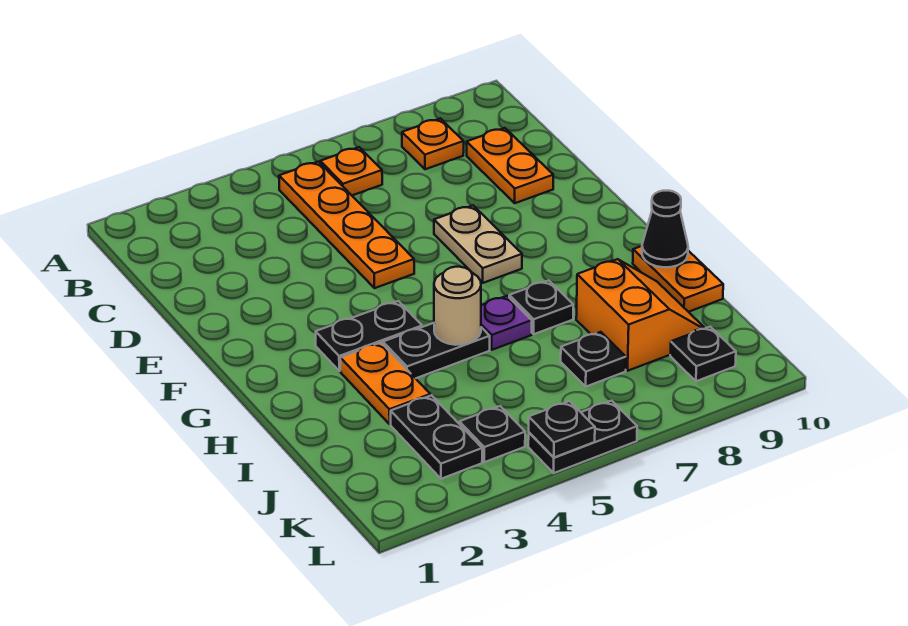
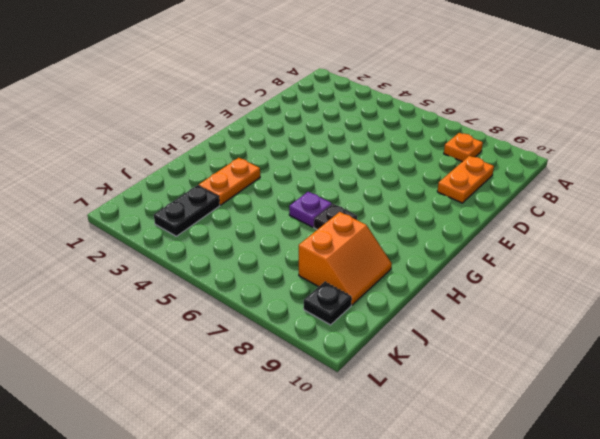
none -> orange 1x4 plate [279,162,414,288]
none -> orange 1x1 plate [320,147,382,195]
none -> tan 1x2 plate [434,206,522,283]

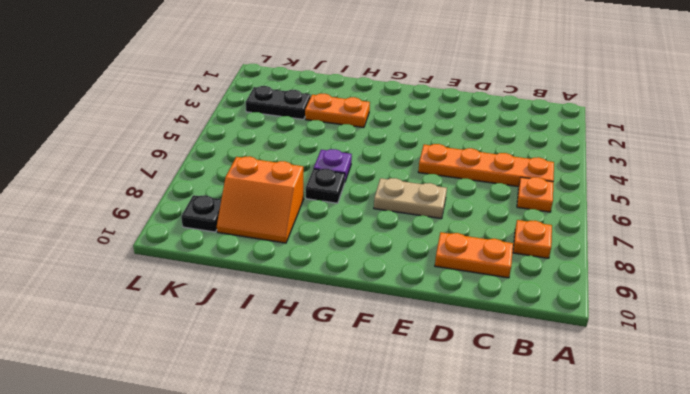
none -> black 1x2 plate [316,301,422,371]
none -> black 1x2 plate [383,323,490,378]
none -> orange 1x2 plate [633,246,723,312]

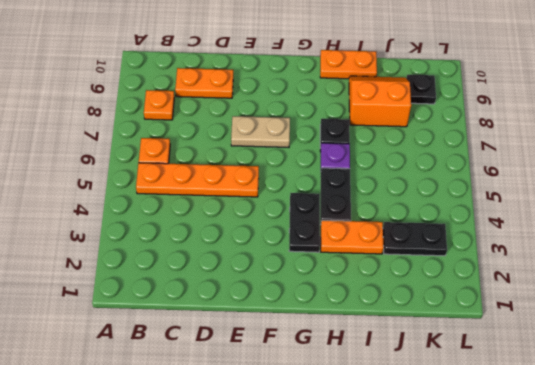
none -> black 1x1 plate [561,332,626,387]
none -> black 1x1 plate [459,406,525,462]
none -> black 1x2 plate [528,401,637,473]

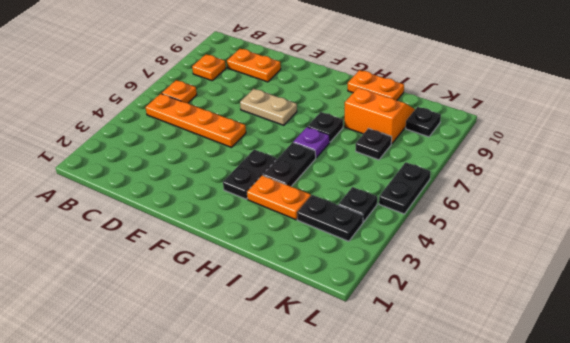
none -> tan 1x1 round brick [434,267,481,345]
none -> black 1x1 cone [642,191,688,267]
none -> black 1x1 plate [529,401,595,457]

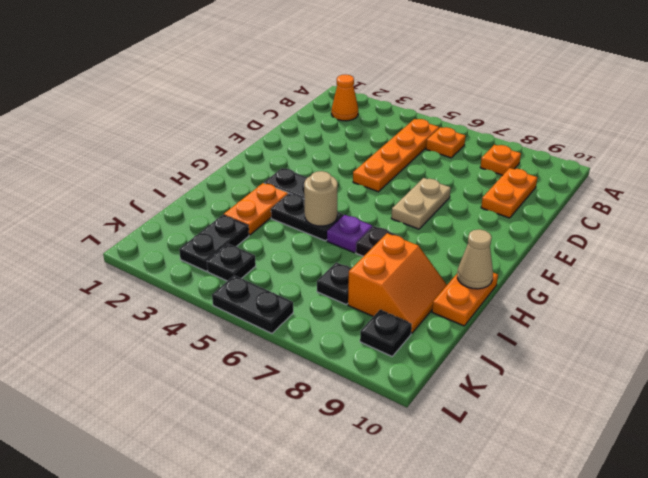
orange 1x1 cone [331,75,358,121] -> none
tan 1x1 cone [457,229,493,289] -> black 1x1 cone [642,191,688,267]
none -> black 1x1 plate [529,401,595,457]

